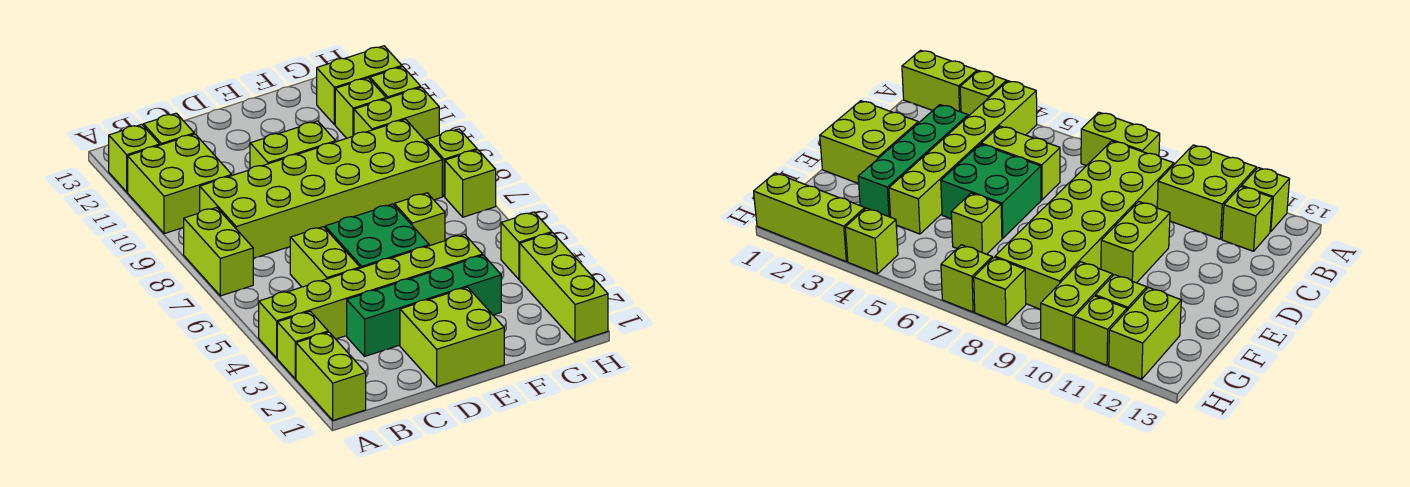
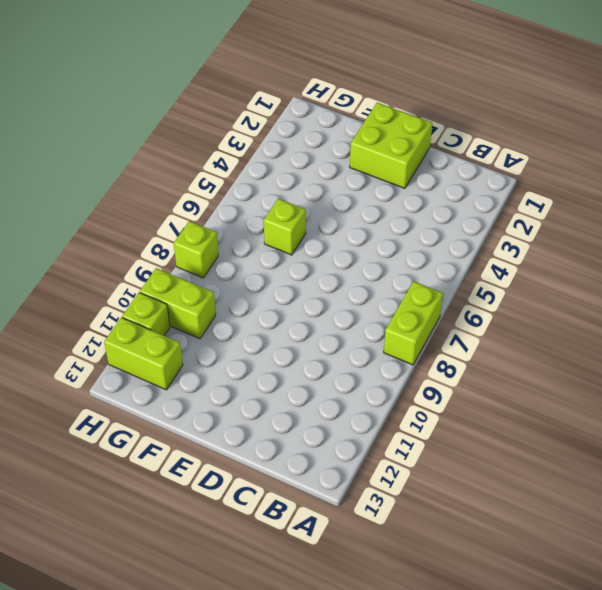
none -> lime 1x2 brick [296,332,366,420]
none -> lime 1x1 brick [277,311,328,379]
none -> lime 1x6 brick [259,234,483,358]

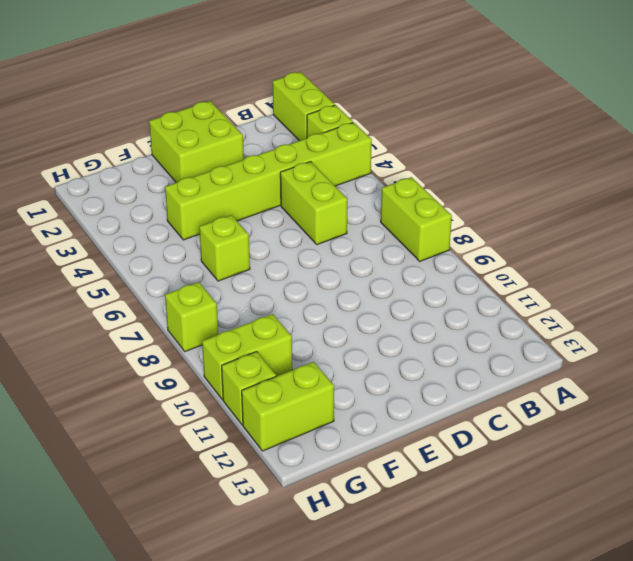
none -> lime 2x2 brick [128,134,232,234]
none -> lime 1x1 brick [109,124,160,192]
none -> lime 2x6 brick [200,119,442,258]

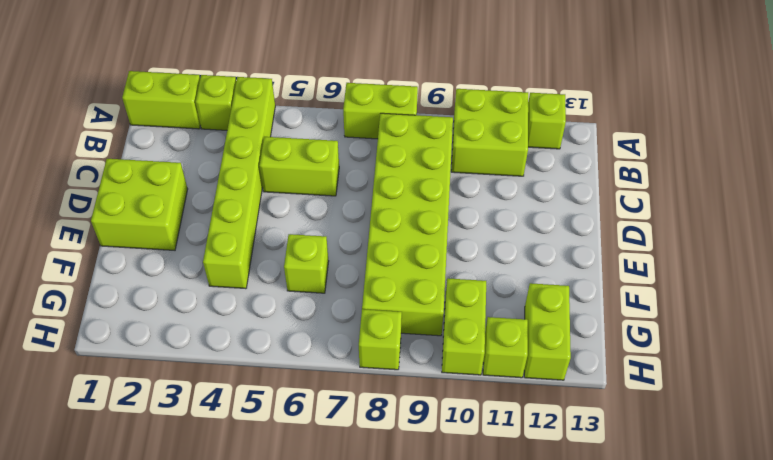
none -> lime 1x1 brick [143,113,194,145]
none -> green 1x4 brick [347,255,501,356]
none -> green 2x2 brick [325,204,429,268]

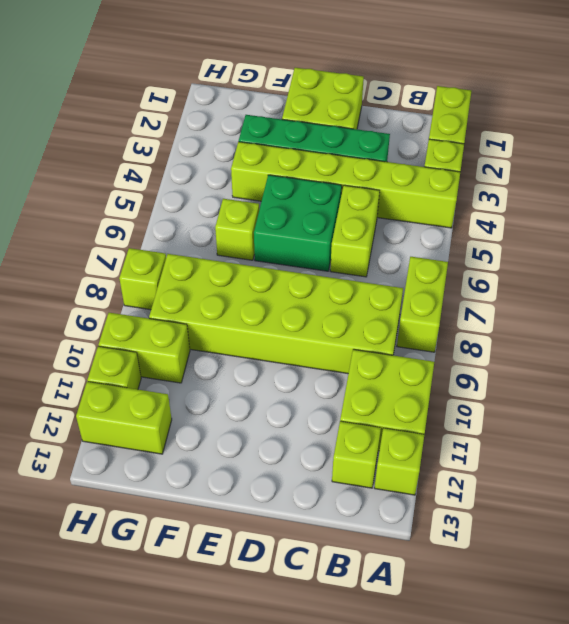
none -> lime 1x2 brick [250,121,336,169]
none -> lime 1x1 brick [335,78,386,138]
none -> lime 1x3 brick [520,233,608,342]

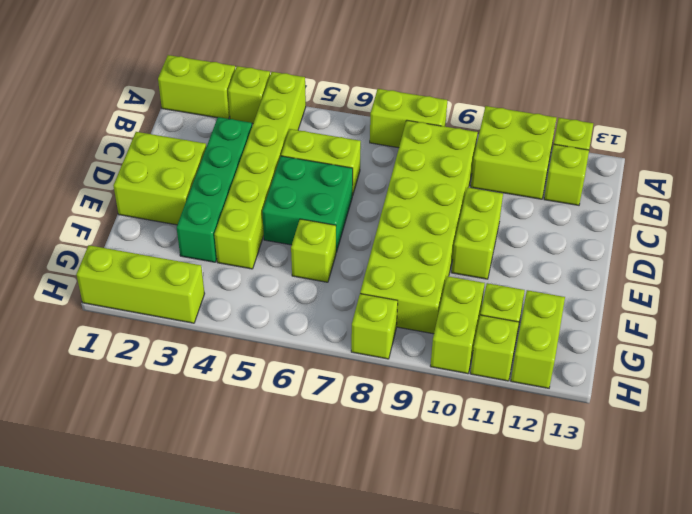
none -> lime 1x1 brick [501,212,552,280]
none -> lime 1x1 brick [445,150,496,217]

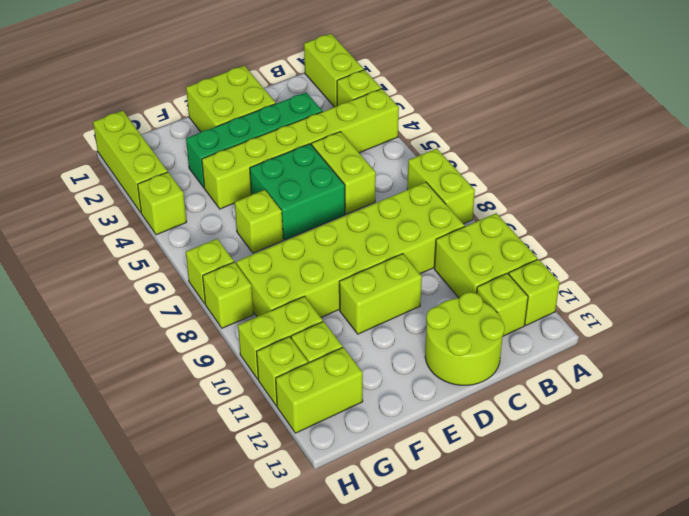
lime 2x2 round brick [425,292,505,385] -> none

